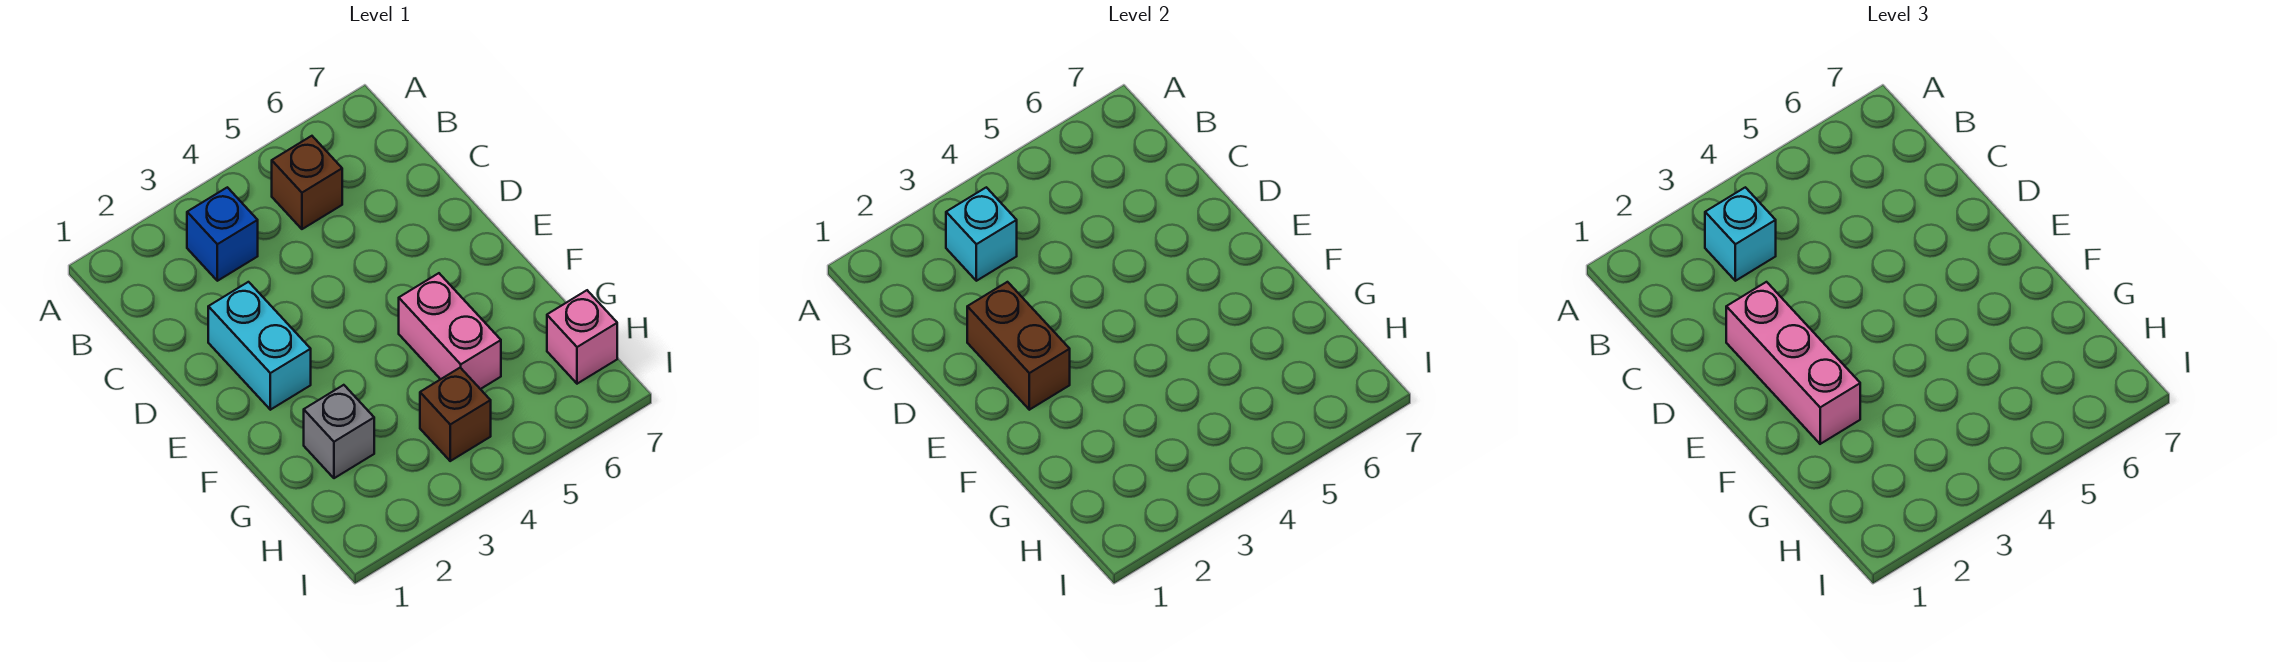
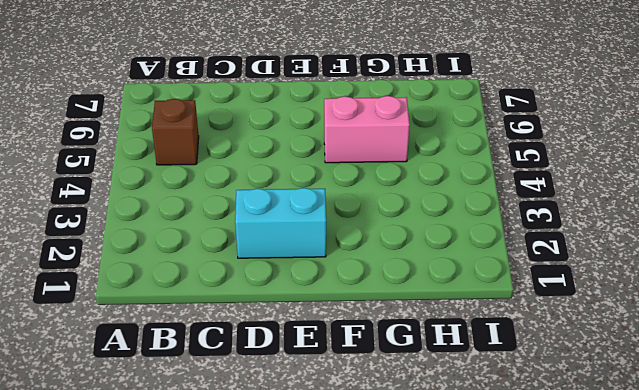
none -> blue 1x1 brick [187,187,258,281]
none -> grey 1x1 brick [304,385,374,478]

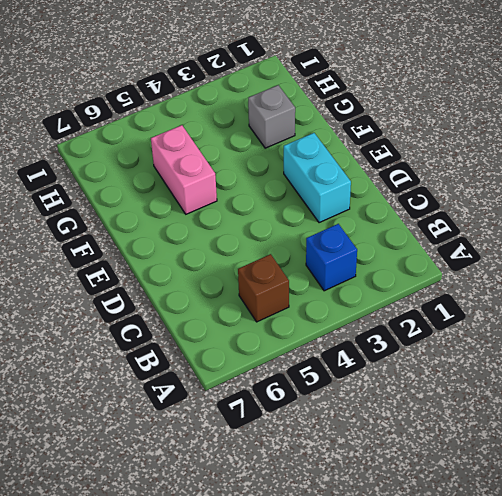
none -> brown 1x1 brick [420,368,491,461]
none -> pink 1x1 brick [547,290,617,384]

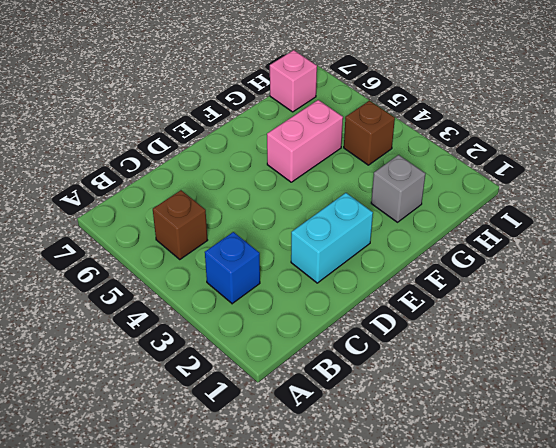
none -> cyan 1x1 brick [946,187,1017,281]
none -> brown 1x2 brick [967,282,1070,410]

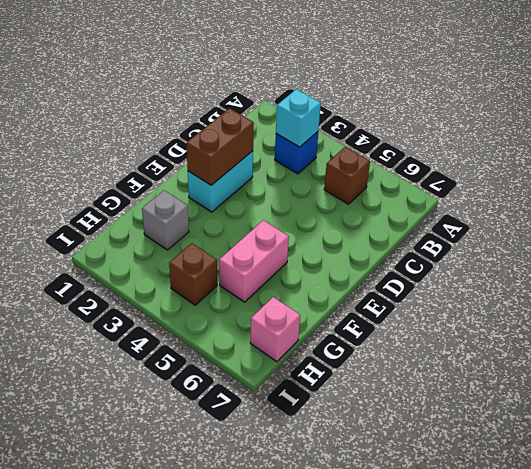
none -> cyan 1x1 brick [1705,187,1776,281]
none -> pink 1x3 brick [1726,282,1860,444]

